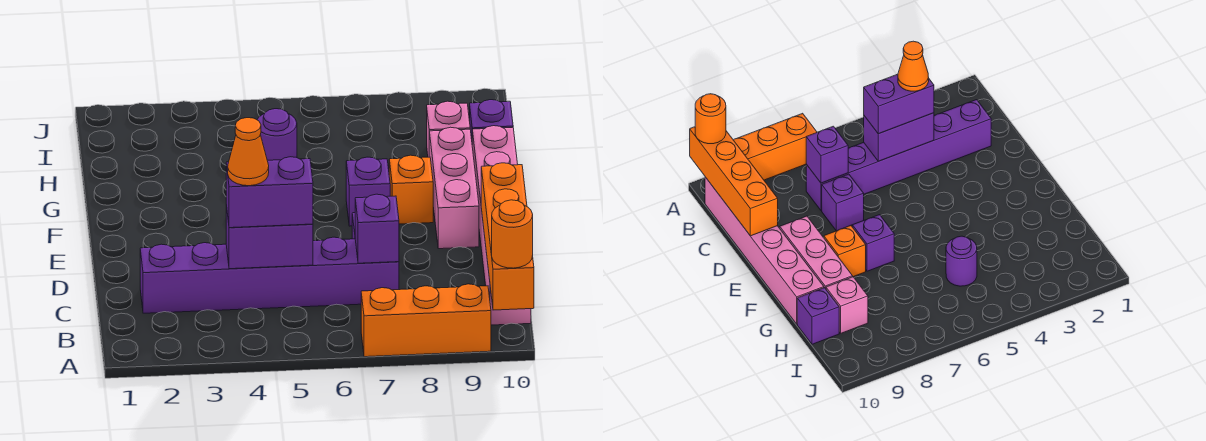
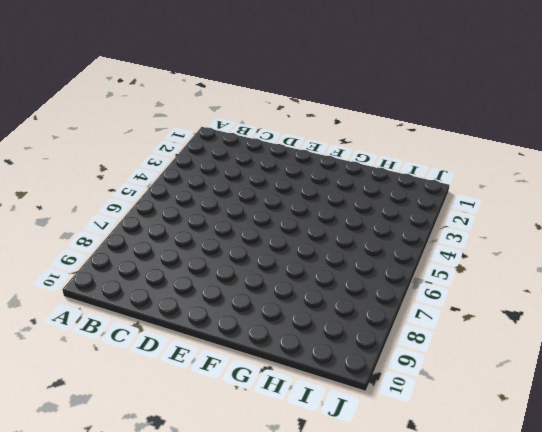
none -> orange 1x3 brick [361,284,491,357]
none -> pink 1x6 brick [472,126,531,325]
none -> purple 1x6 brick [140,237,399,313]

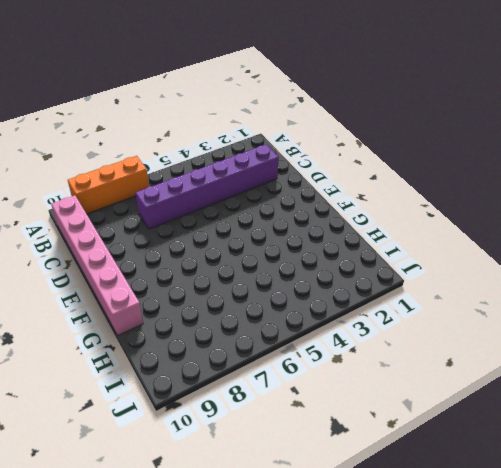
none -> purple 1x1 brick [822,174,864,231]
none -> pink 1x3 brick [429,127,479,249]
none -> purple 1x1 brick [346,157,390,226]

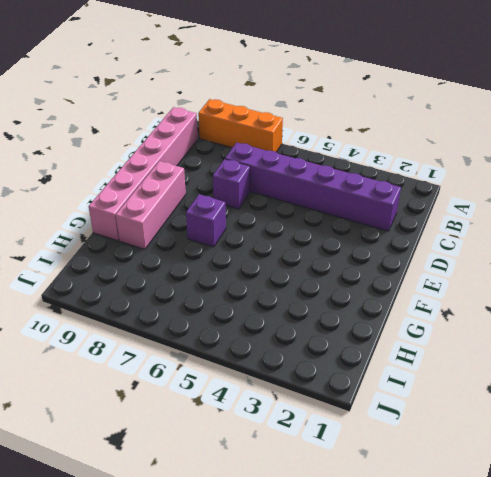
none -> orange 1x1 brick [389,155,433,224]
none -> purple 1x1 round brick [257,109,297,160]
none -> pink 1x1 brick [427,101,470,157]

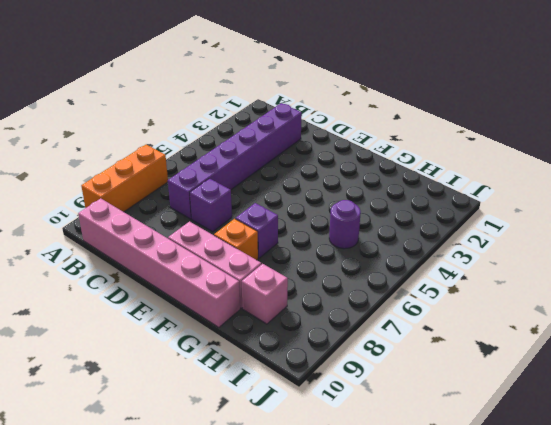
none -> purple 1x1 brick [470,100,513,139]
none -> orange 1x4 brick [481,163,534,310]
none -> purple 1x2 brick [226,205,313,269]

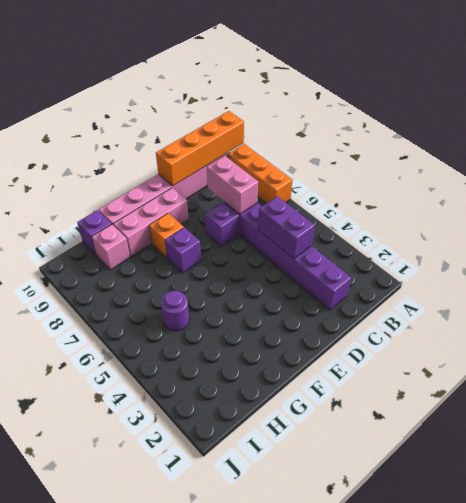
pink 1x2 brick [207,156,258,214] -> purple 1x1 brick [355,194,399,263]
none -> orange 1x1 round brick [492,200,533,268]
none -> purple 1x2 brick [226,157,313,228]
none -> orange 1x1 cone [228,118,269,186]

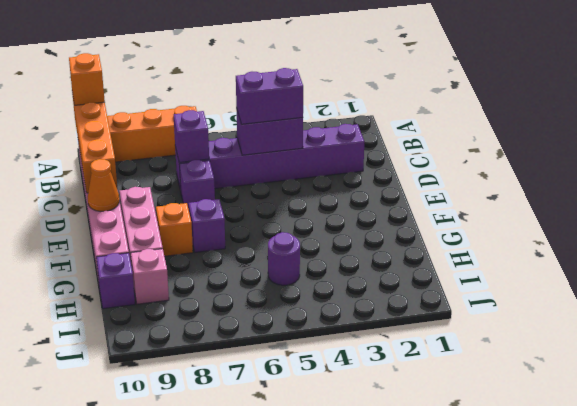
orange 1x1 brick [69,53,105,105] -> orange 1x1 round brick [492,200,533,268]
orange 1x1 cone [88,159,119,211] -> orange 1x1 cone moved to [228,118,269,186]

